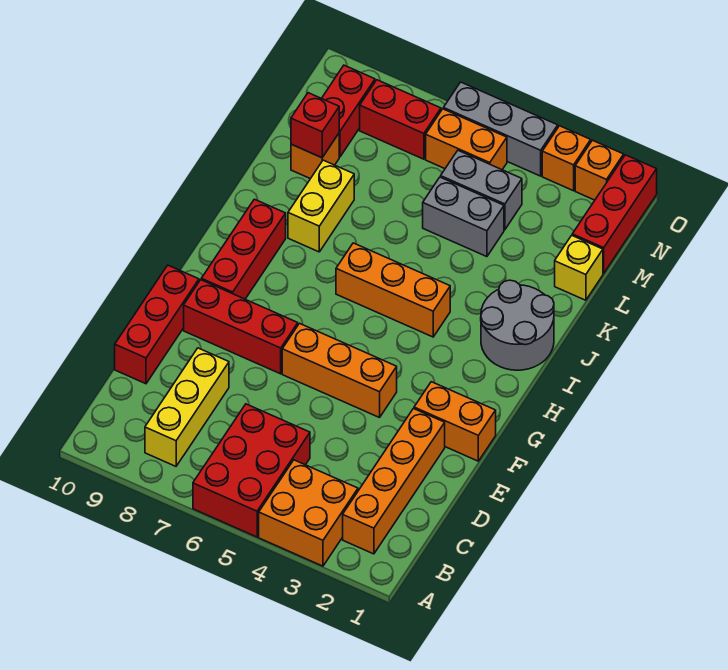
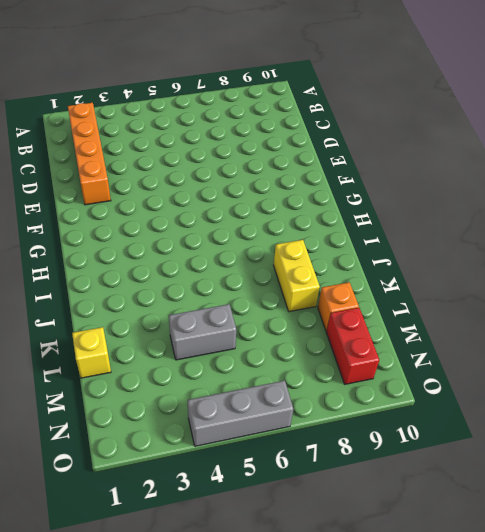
none -> orange 2x2 brick [259,460,358,566]
none -> red 2x3 brick [193,404,310,537]
none -> yellow 1x3 brick [145,348,229,466]

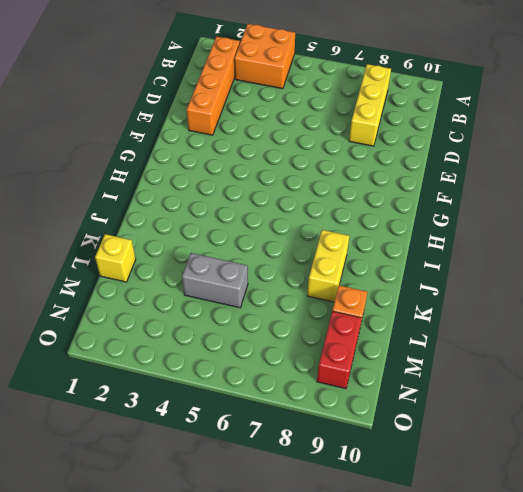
none -> red 2x3 brick [193,404,310,537]
none -> red 1x3 brick [115,265,199,384]
none -> orange 1x2 brick [414,382,496,461]

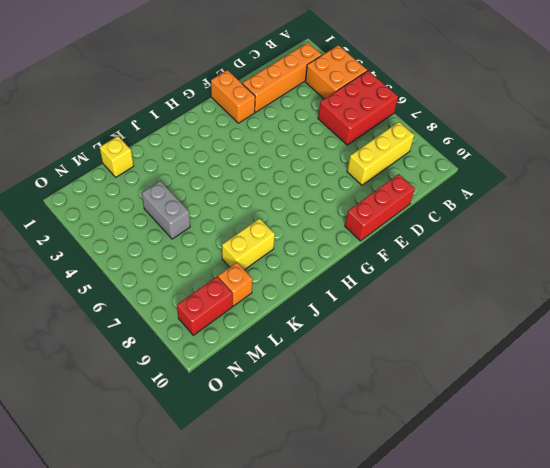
none -> orange 1x3 brick [282,323,397,418]
none -> red 1x3 brick [184,280,298,374]
none -> red 1x3 brick [201,199,286,299]

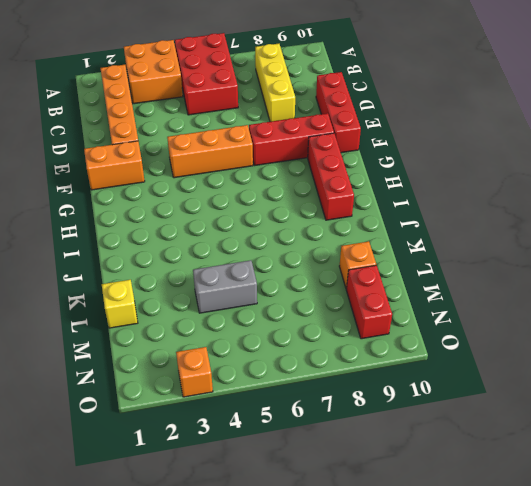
none -> grey 2x2 round brick [481,280,554,370]
none -> orange 1x3 brick [336,243,450,337]
none -> yellow 1x2 brick [288,160,354,252]

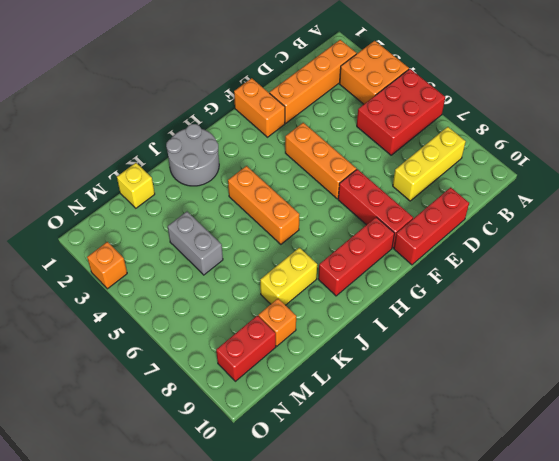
none -> red 1x3 brick [572,155,657,273]
none -> grey 1x2 brick [441,151,522,230]
none -> orange 1x2 brick [426,109,507,170]

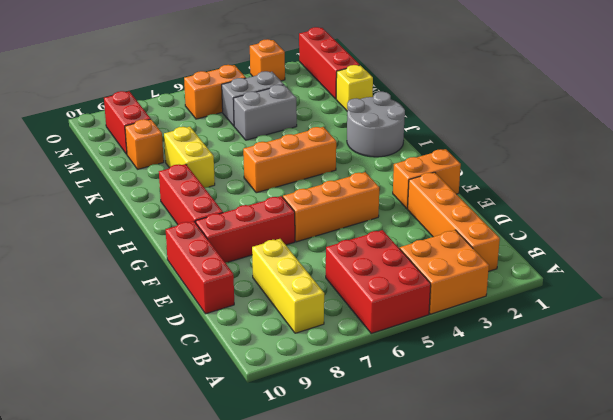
none -> red 1x2 brick [360,80,441,159]
none -> orange 1x1 brick [575,140,624,200]
none -> grey 1x3 brick [443,82,558,176]

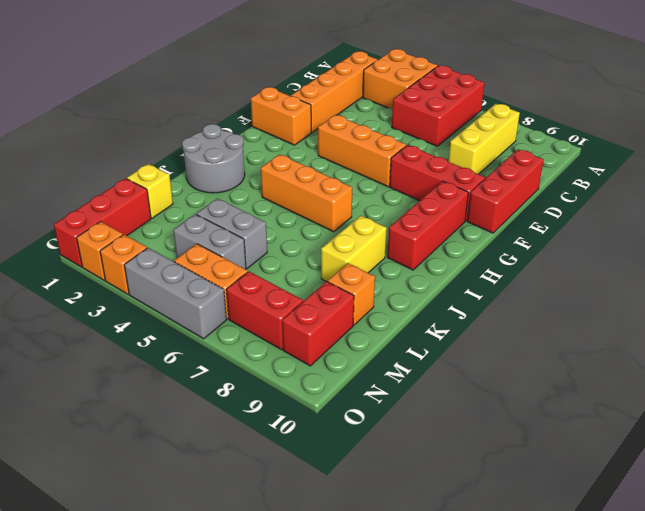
none -> red 1x1 brick [291,93,339,158]

